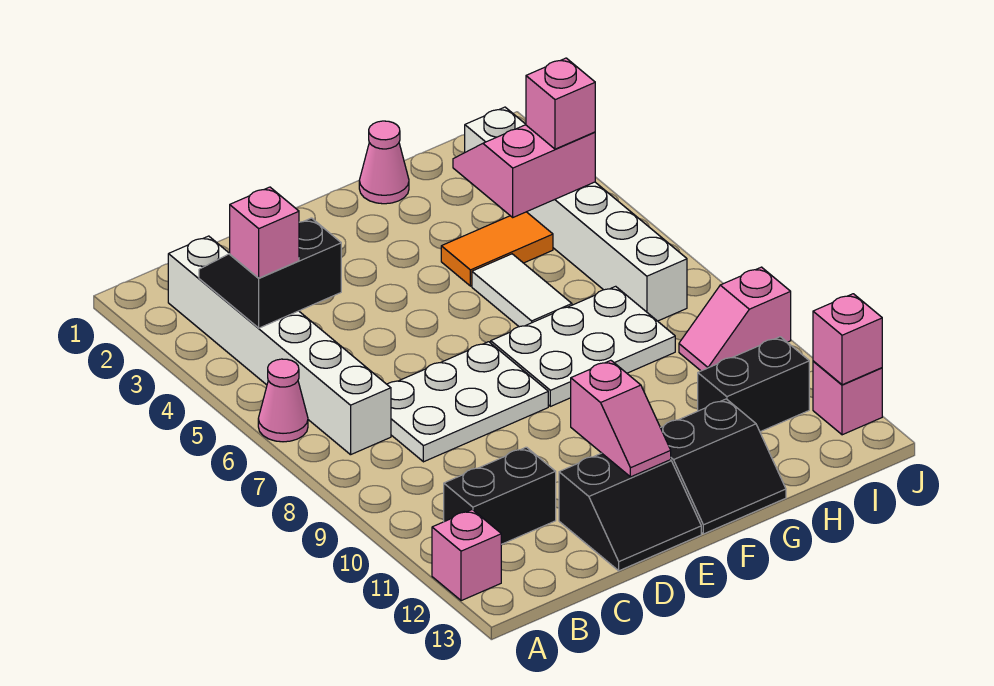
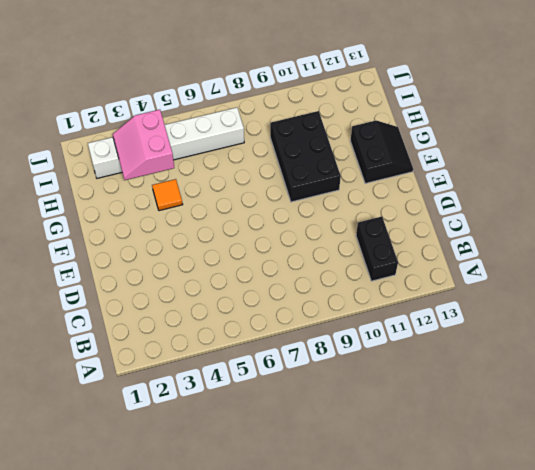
black 2x3 brick [270,111,341,202] -> none
orange 1x1 tile [152,179,183,211] -> orange 1x2 tile [441,212,553,286]
none -> pink 1x1 cone [258,359,308,442]
none -> pink 1x1 brick [432,510,501,601]
none -> white 1x6 brick [168,236,391,455]

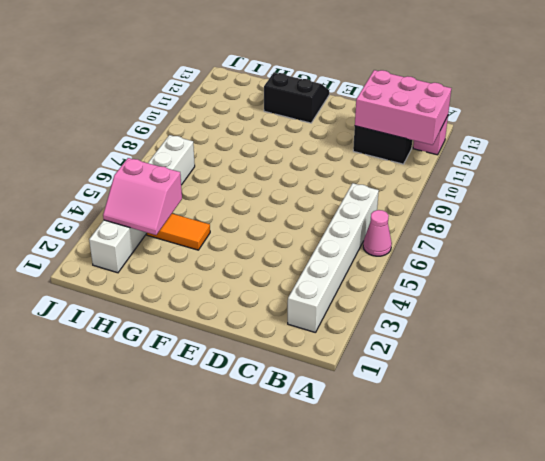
pink 2x3 brick [355,70,451,145] -> none
none -> white 2x3 plate [387,342,548,462]
none -> black 2x2 slope [559,453,701,571]
none -> white 2x3 plate [491,286,675,406]

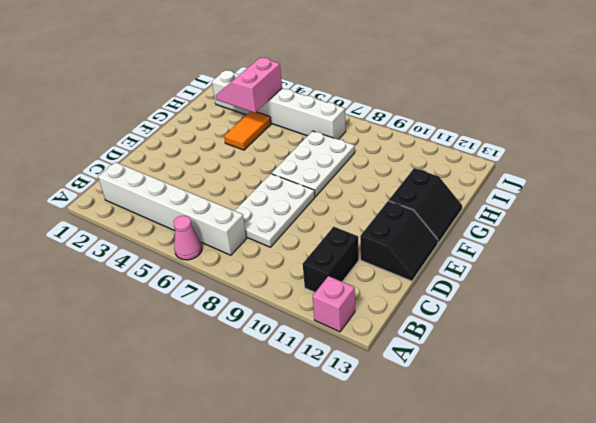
none -> pink 1x1 cone [359,121,409,204]
none -> white 1x2 tile [472,254,572,327]
none -> black 1x2 brick [698,337,809,432]

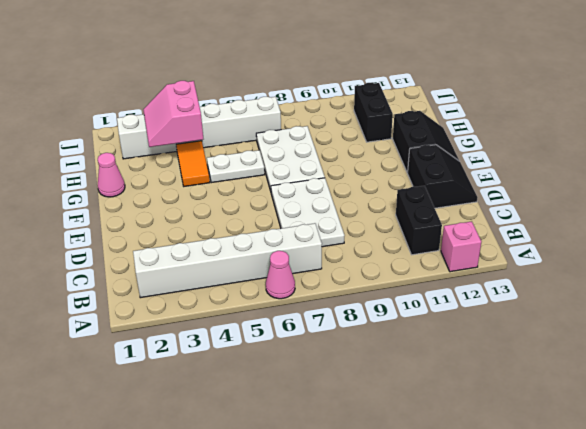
white 1x2 plate [207,150,265,183] -> white 1x2 tile [472,254,572,327]
none -> pink 1x2 slope [679,267,791,371]
none -> pink 1x1 brick [813,361,882,435]
none -> black 2x2 slope [199,218,341,328]

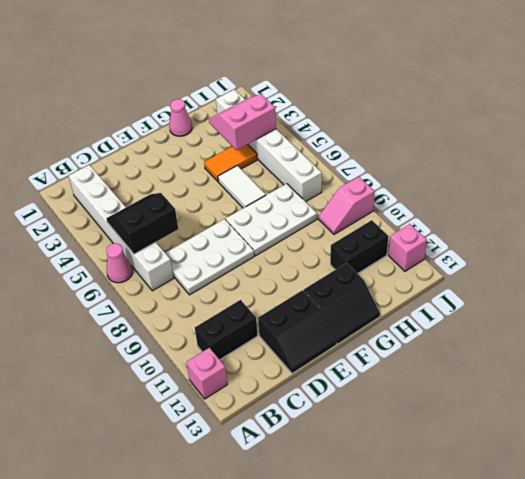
black 2x2 slope [106,193,178,254] -> black 2x2 slope moved to [199,218,341,328]
none -> pink 1x2 slope [571,360,671,477]
none -> pink 1x1 brick [813,294,882,385]
none -> pink 1x1 brick [230,187,299,278]

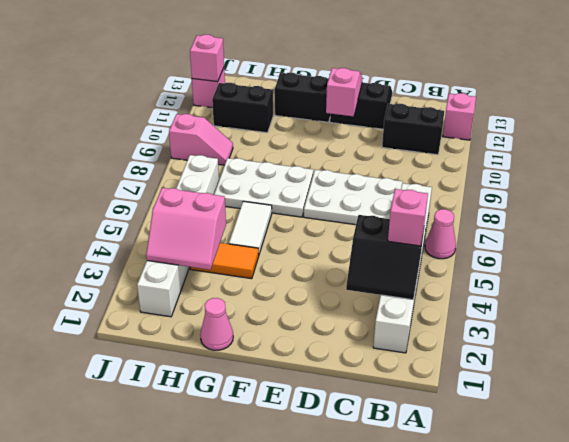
none -> pink 1x1 brick [526,58,595,149]

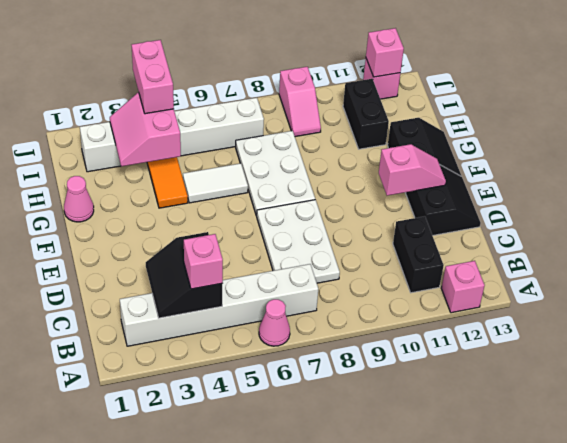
pink 1x2 brick [132,40,174,114] -> pink 1x1 brick [526,58,595,149]

